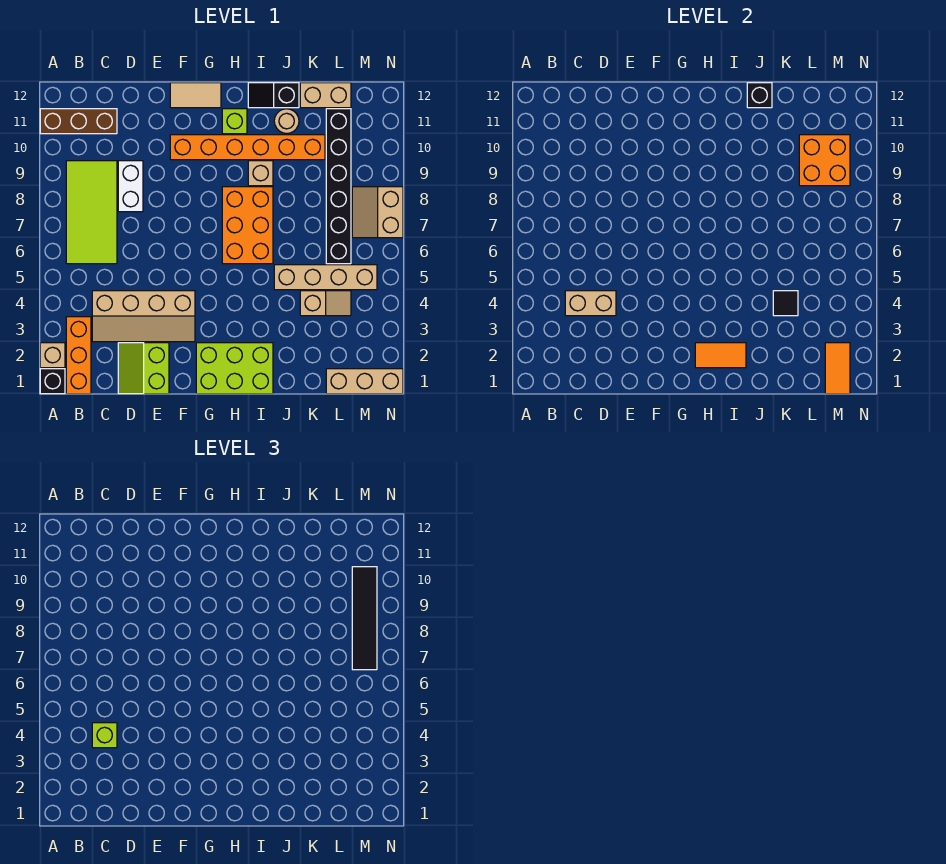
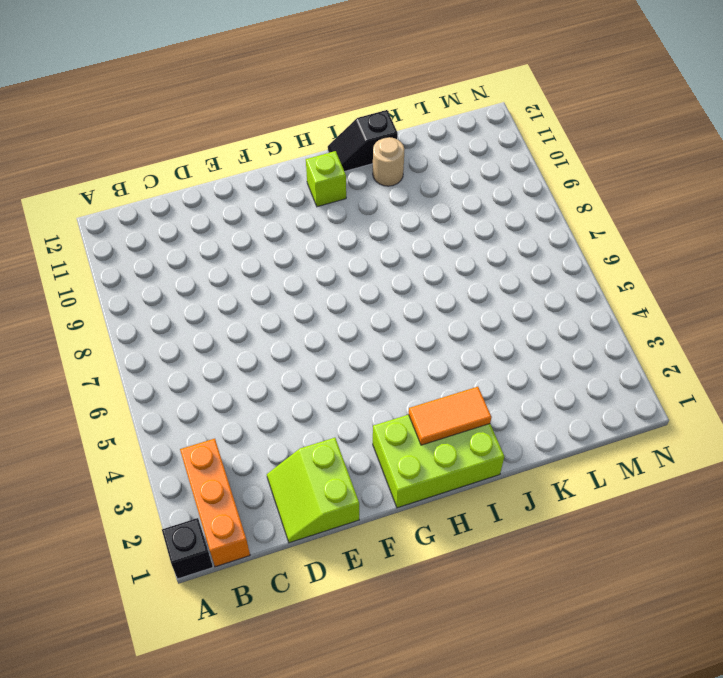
none -> tan 1x1 brick [40,343,65,368]
none -> brown 1x3 brick [40,109,117,134]
none -> lime 2x4 tile [66,161,117,264]
none -> tan 2x4 slope [92,291,195,342]

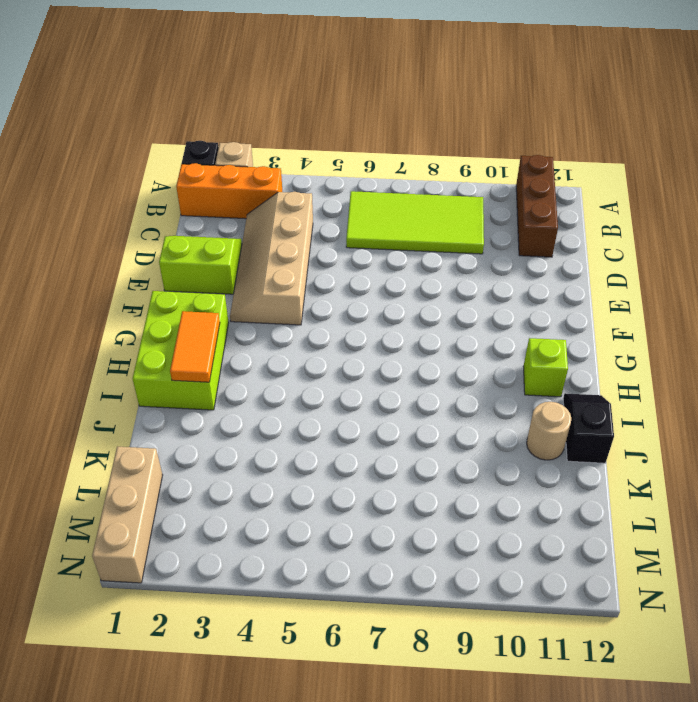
none -> white 1x2 brick [118,161,143,212]
none -> orange 1x6 brick [170,135,325,160]
none -> tan 1x2 tile [170,83,221,108]
none -> orange 2x3 brick [222,187,273,264]

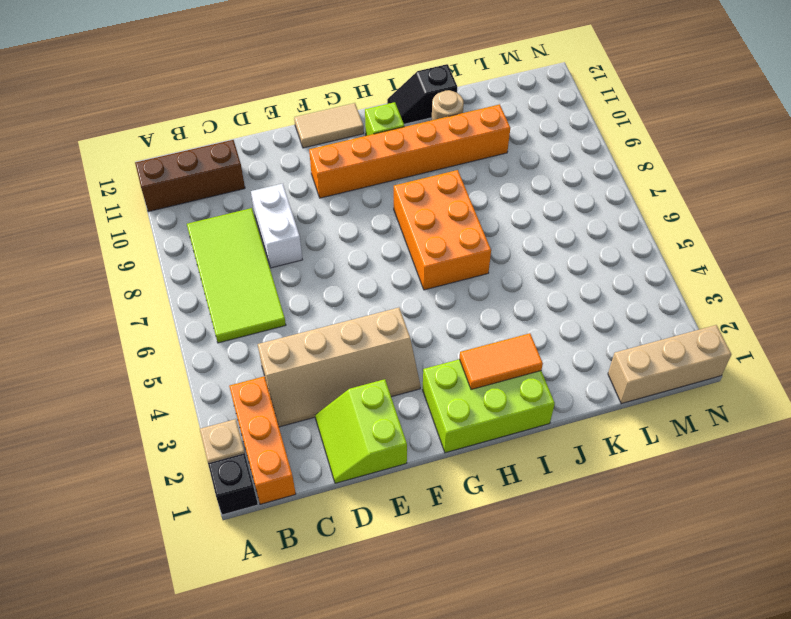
none -> tan 1x1 brick [248,161,273,186]
none -> tan 1x4 brick [274,265,377,290]
none -> tan 1x2 slope [300,291,351,316]
none -> tan 1x2 brick [300,83,351,108]

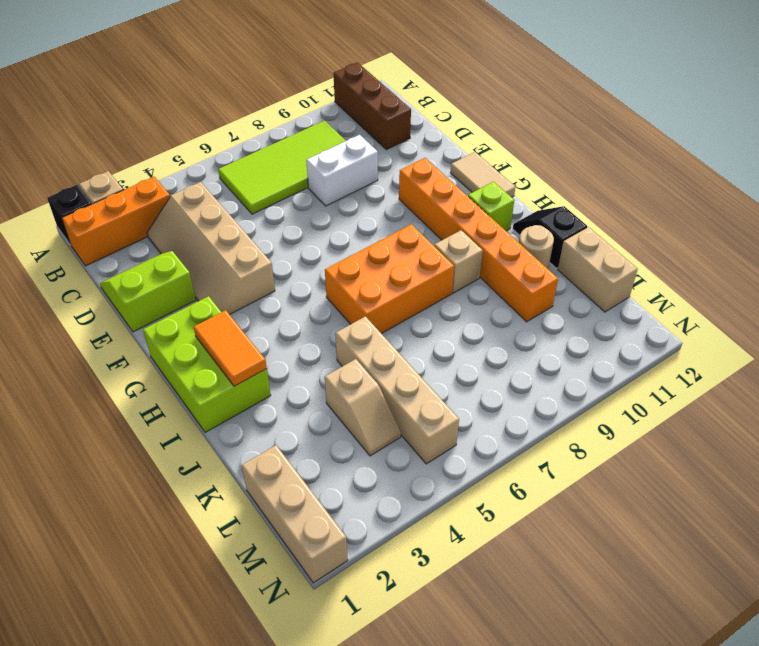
none -> black 1x6 brick [326,109,351,264]
none -> tan 2x2 slope [352,187,403,238]
none -> tan 1x2 brick [565,291,616,316]
none -> black 1x1 brick [747,83,772,108]

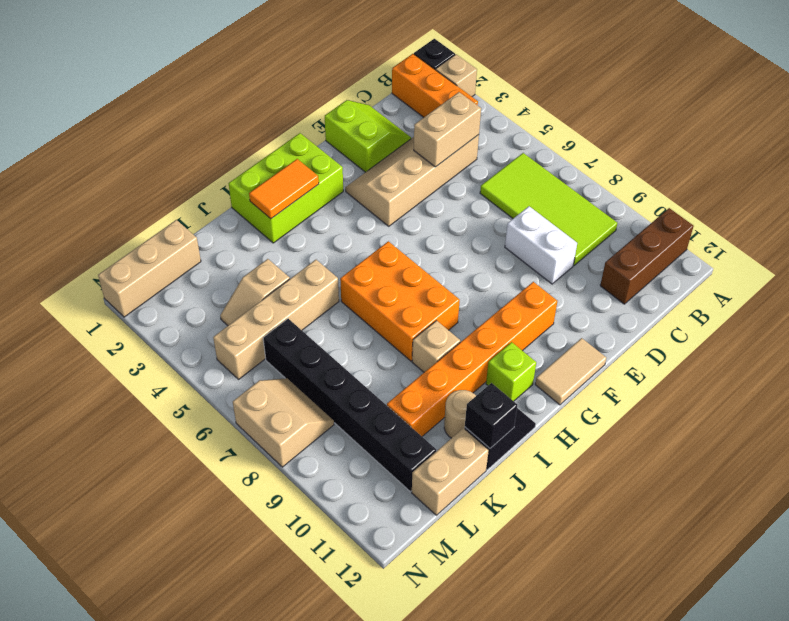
none -> black 1x1 tile [773,291,798,316]
none -> orange 2x2 brick [799,135,850,186]
none -> orange 1x2 tile [825,343,850,394]
none -> lime 1x1 brick [92,723,117,748]

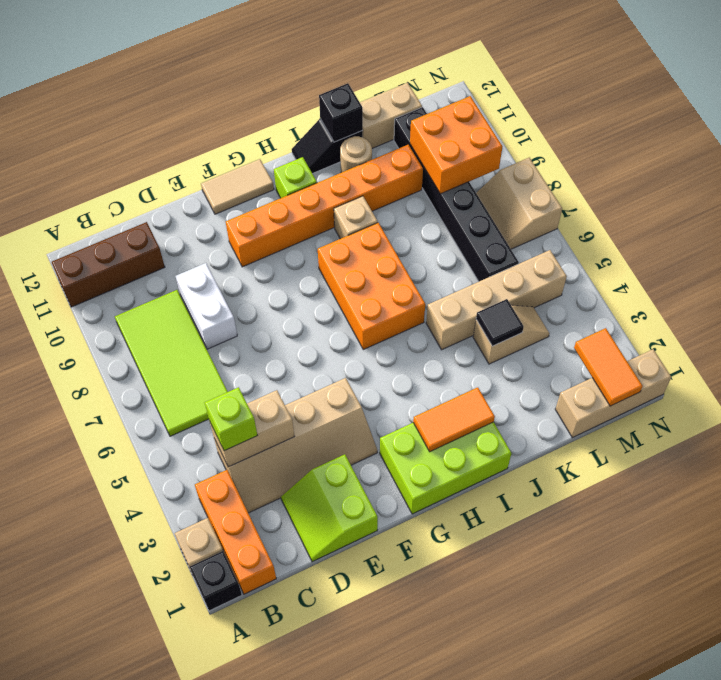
none -> black 1x4 tile [352,567,377,670]

